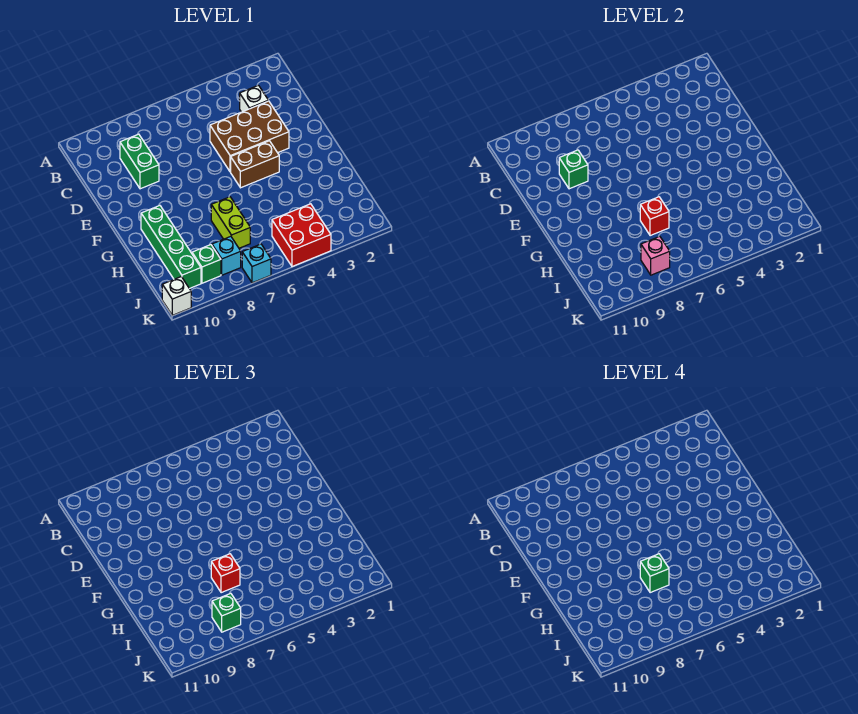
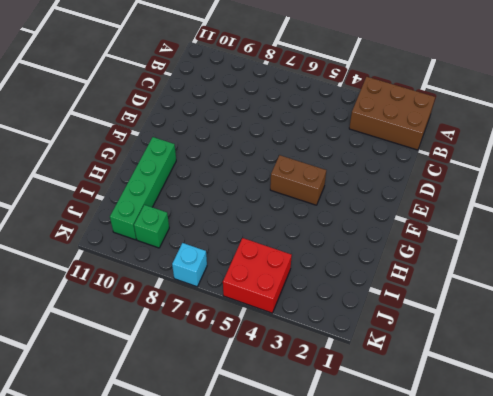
brown 2x3 brick [349,77,435,150] -> brown 2x3 brick moved to [210,101,289,172]
none -> white 1x1 brick [240,85,268,112]
none -> green 1x2 brick [120,134,159,189]
none -> lime 1x2 brick [211,197,250,248]

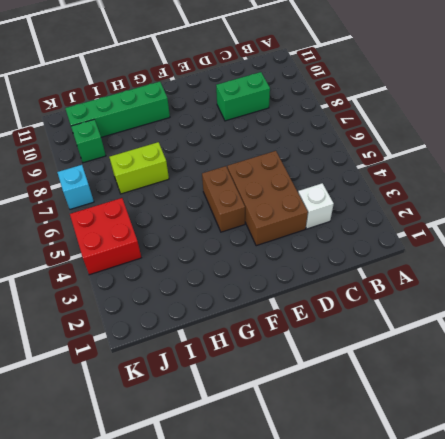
none -> cyan 1x1 brick [212,236,241,275]
none -> white 1x1 brick [162,277,191,315]
none -> green 1x1 brick [559,150,588,189]

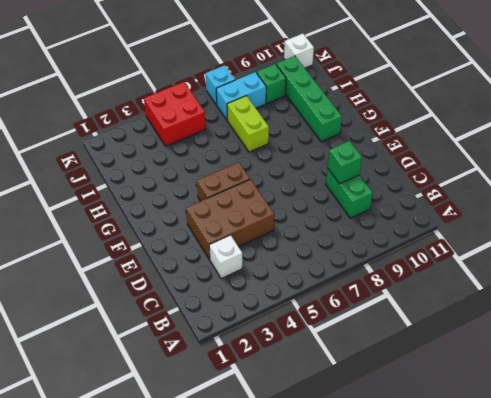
cyan 1x2 brick [216,72,266,120] -> cyan 1x1 brick [212,236,241,275]
none -> red 1x1 brick [640,197,669,236]
none -> pink 1x1 brick [641,236,670,275]
none -> red 1x1 brick [211,554,240,593]

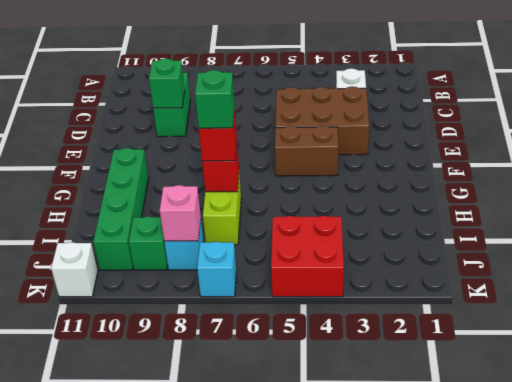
none -> green 1x1 brick [212,593,241,632]

